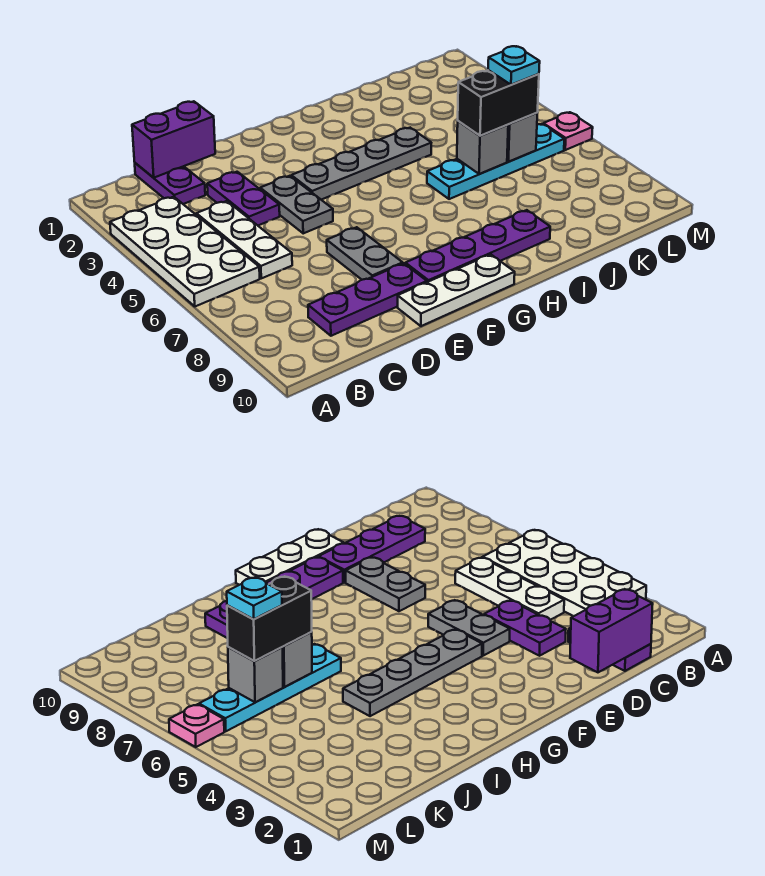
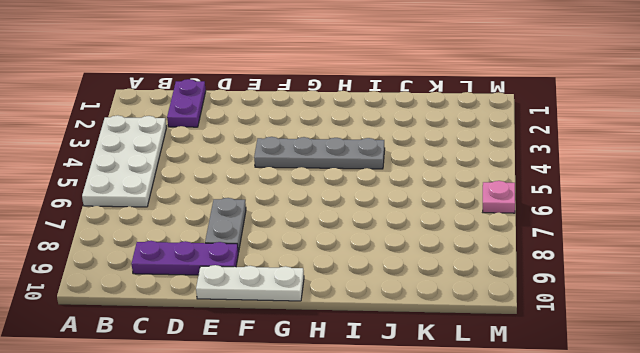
none -> white 1x3 plate [196,201,292,278]
none -> purple 1x2 plate [207,172,280,225]
none -> grey 1x2 plate [260,176,333,233]

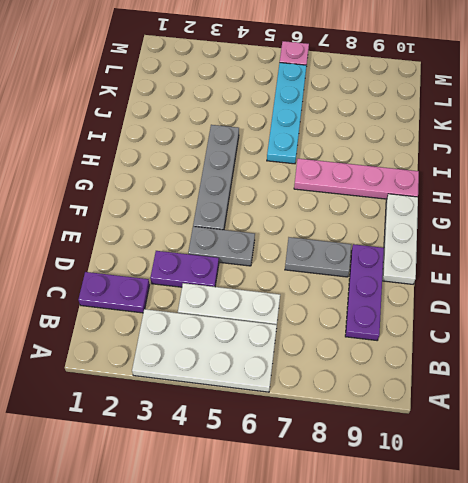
pink 1x4 plate [294,159,419,199] -> purple 1x4 plate [405,210,550,282]
none -> purple 1x2 brick [132,101,215,178]
none -> grey 1x1 brick [457,121,508,174]
none -> grey 1x1 brick [507,113,537,162]

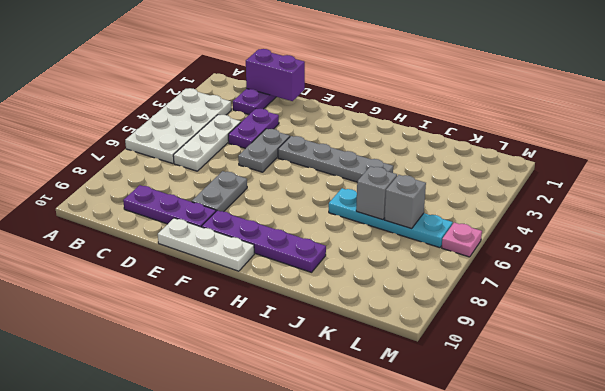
none -> black 1x2 brick [458,70,539,136]
none -> cyan 1x1 plate [488,46,540,85]

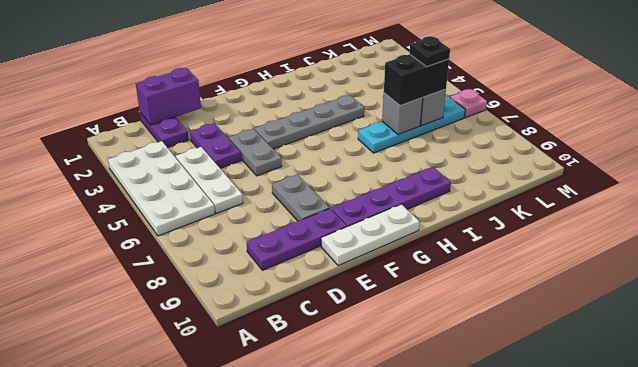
black 1x1 plate [410,36,450,67] -> cyan 1x1 plate [488,46,540,85]

